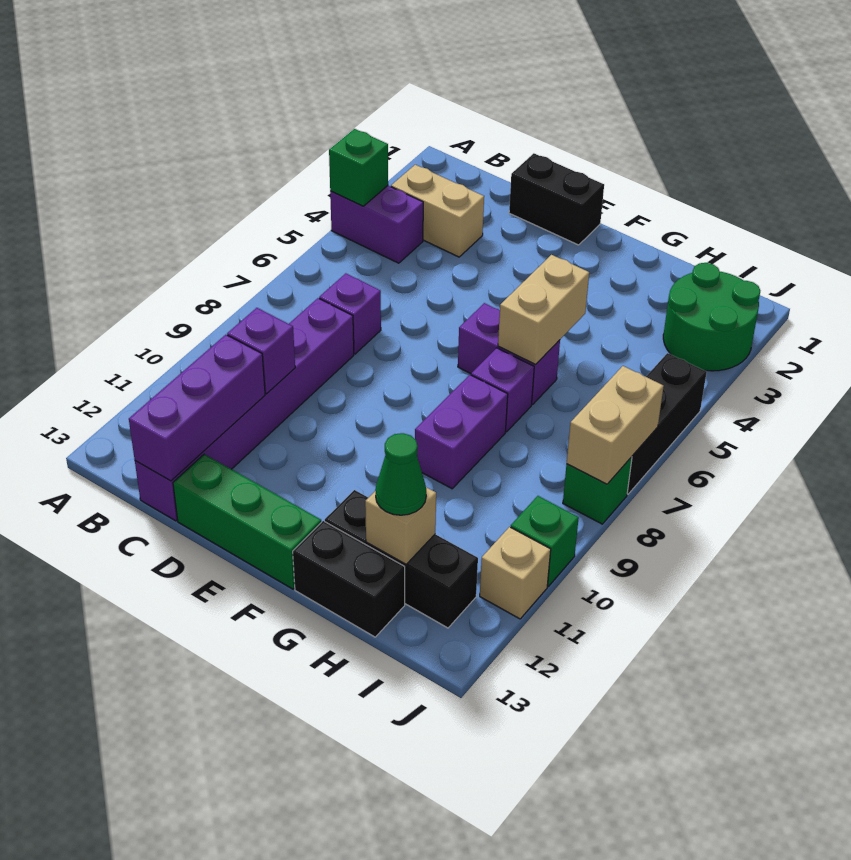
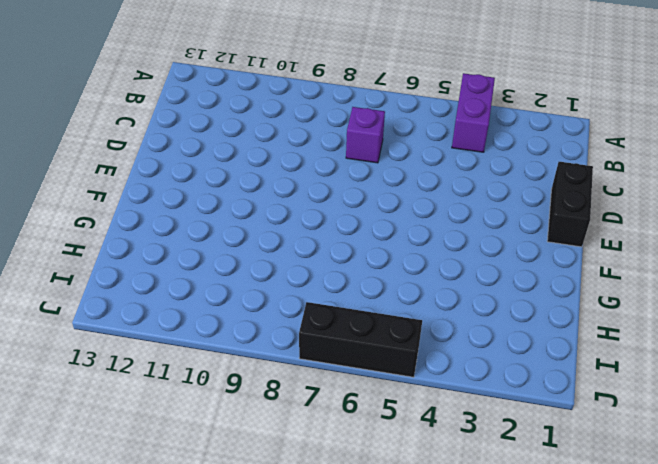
none -> tan 1x2 brick [391,165,484,257]
none -> purple 1x6 brick [135,298,354,521]
none -> green 1x3 brick [173,454,321,589]

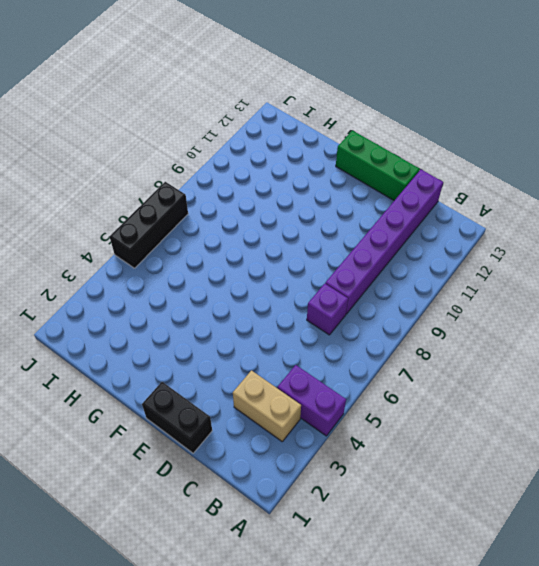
none -> purple 1x2 brick [458,303,560,405]
none -> purple 1x1 brick [471,348,534,432]
none -> purple 1x2 brick [415,375,508,489]

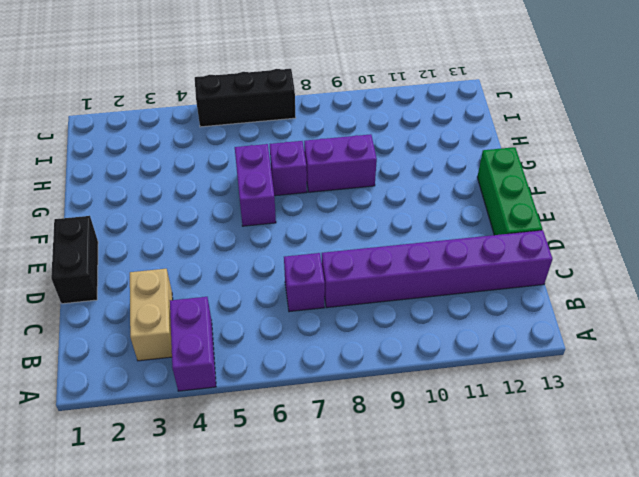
none -> black 1x3 brick [325,490,478,628]
none -> black 1x2 brick [293,521,405,637]
none -> green 2x2 round brick [663,263,760,371]

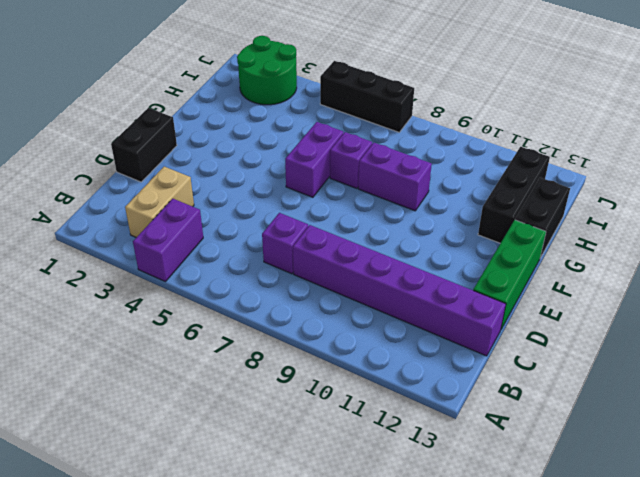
none -> green 1x1 brick [563,457,632,524]
none -> green 1x1 brick [511,496,579,586]
none -> tan 1x1 brick [480,527,551,619]

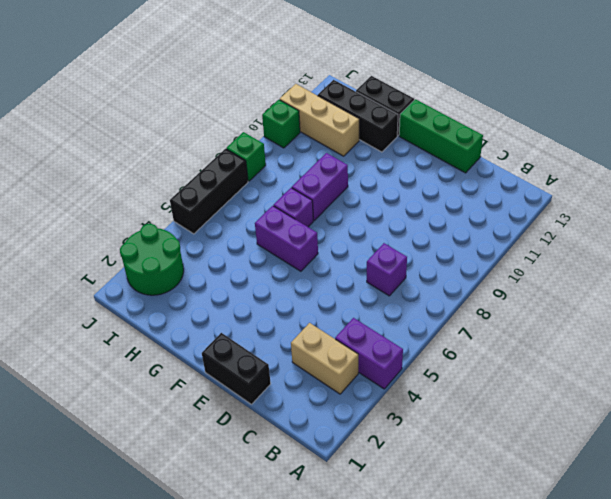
tan 1x3 brick [280,84,359,156] -> tan 1x1 brick [480,527,551,619]
none -> purple 1x6 brick [135,298,354,521]
none -> green 1x1 brick [329,129,388,206]
none -> purple 1x1 brick [227,308,295,394]

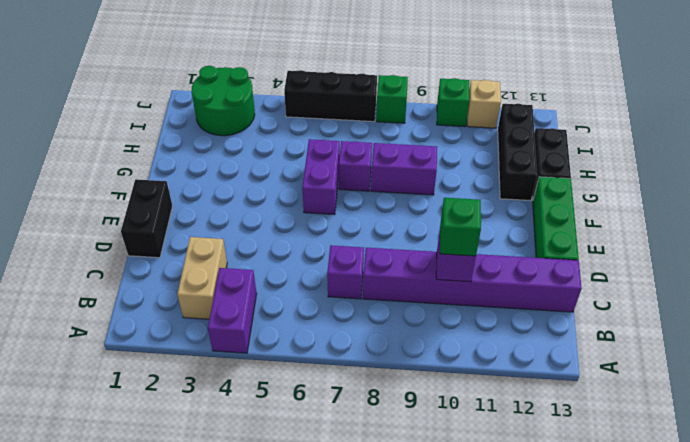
green 1x1 brick [440,198,481,256] -> green 1x1 brick moved to [329,129,388,206]
none -> purple 1x3 brick [129,335,265,481]
none -> tan 1x2 brick [498,255,589,364]
none -> tan 1x1 brick [365,487,436,564]

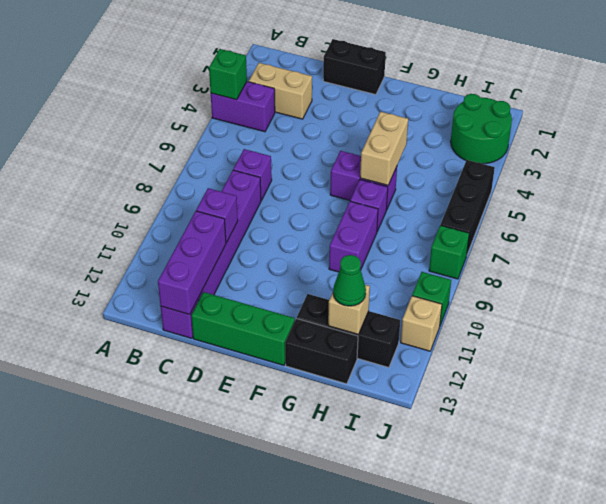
none -> tan 1x2 brick [567,366,664,484]

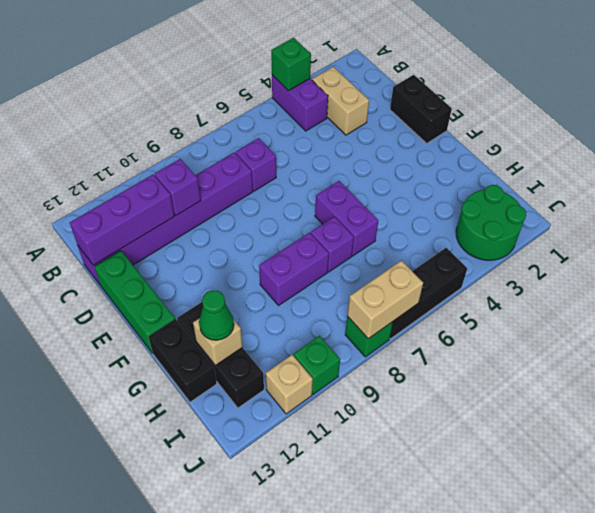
none -> tan 1x2 brick [498,255,589,364]

